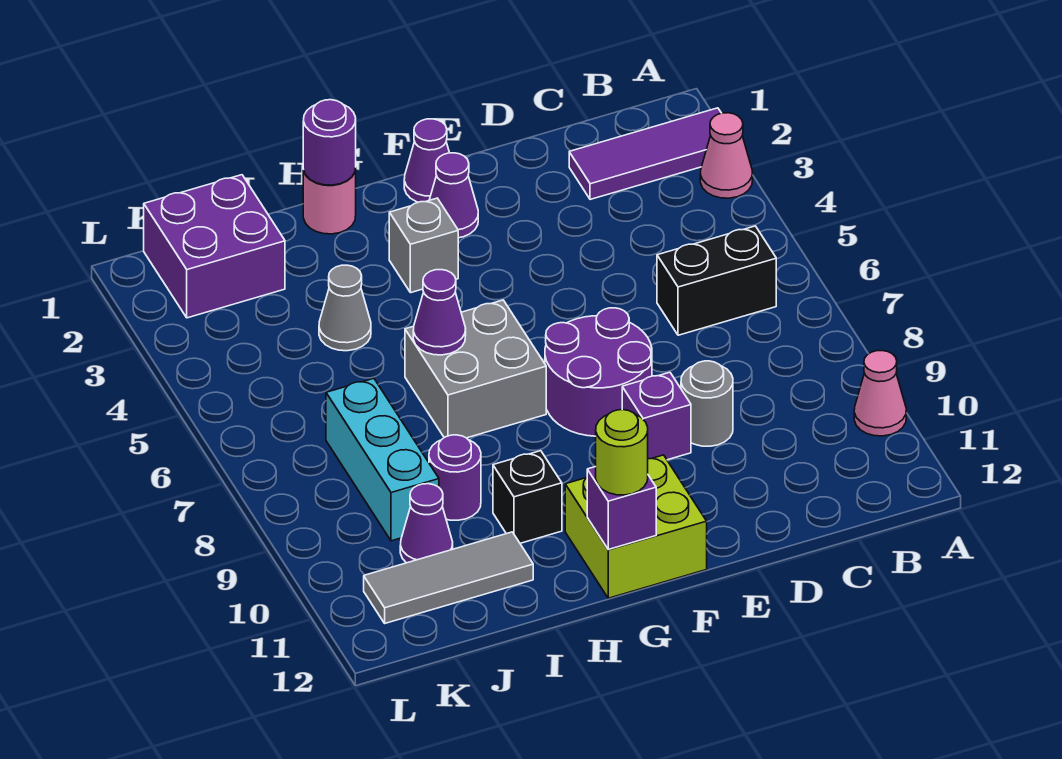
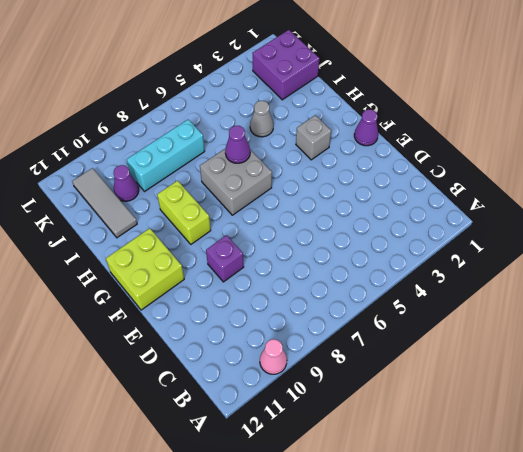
lime 1x2 brick [157,181,211,244] -> none
none -> purple 1x3 tile [569,108,721,200]
none -> pink 1x1 cone [700,113,753,198]
none -> black 1x2 brick [657,226,776,335]

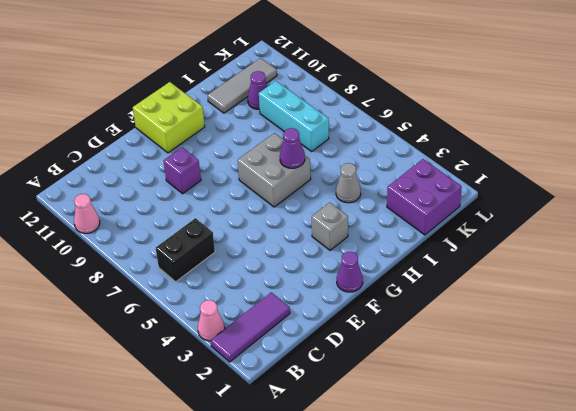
none -> grey 1x1 round brick [681,361,733,446]
none -> purple 2x2 round brick [545,308,652,436]
none -> purple 1x1 cone [430,153,478,238]

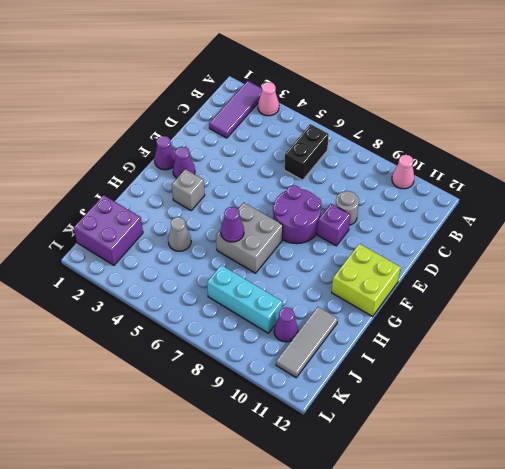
none -> pink 1x1 round brick [303,168,356,234]
none -> black 1x1 brick [493,451,562,543]
none -> purple 1x1 round brick [429,435,481,520]

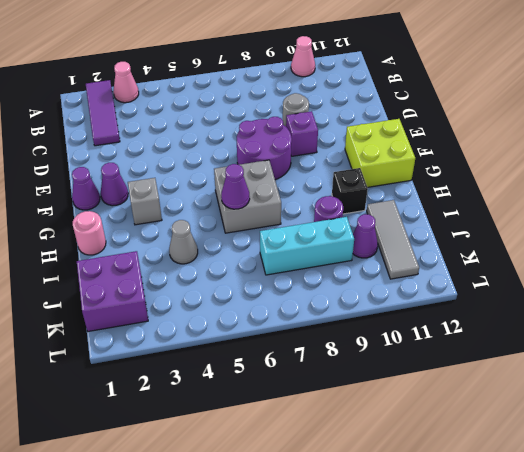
none -> black 1x2 brick [657,226,776,335]
none -> purple 1x1 brick [587,467,656,549]
none -> purple 1x1 round brick [303,100,356,185]

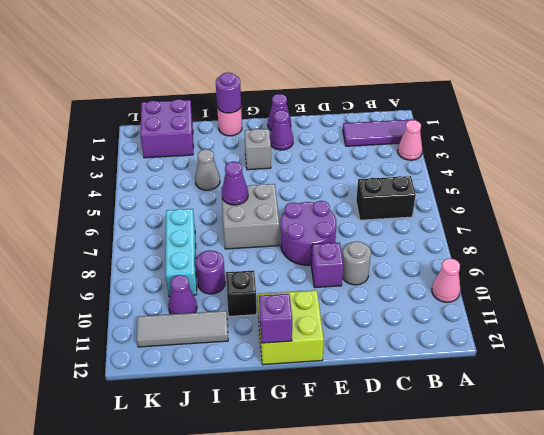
none -> lime 1x1 round brick [596,410,648,495]

